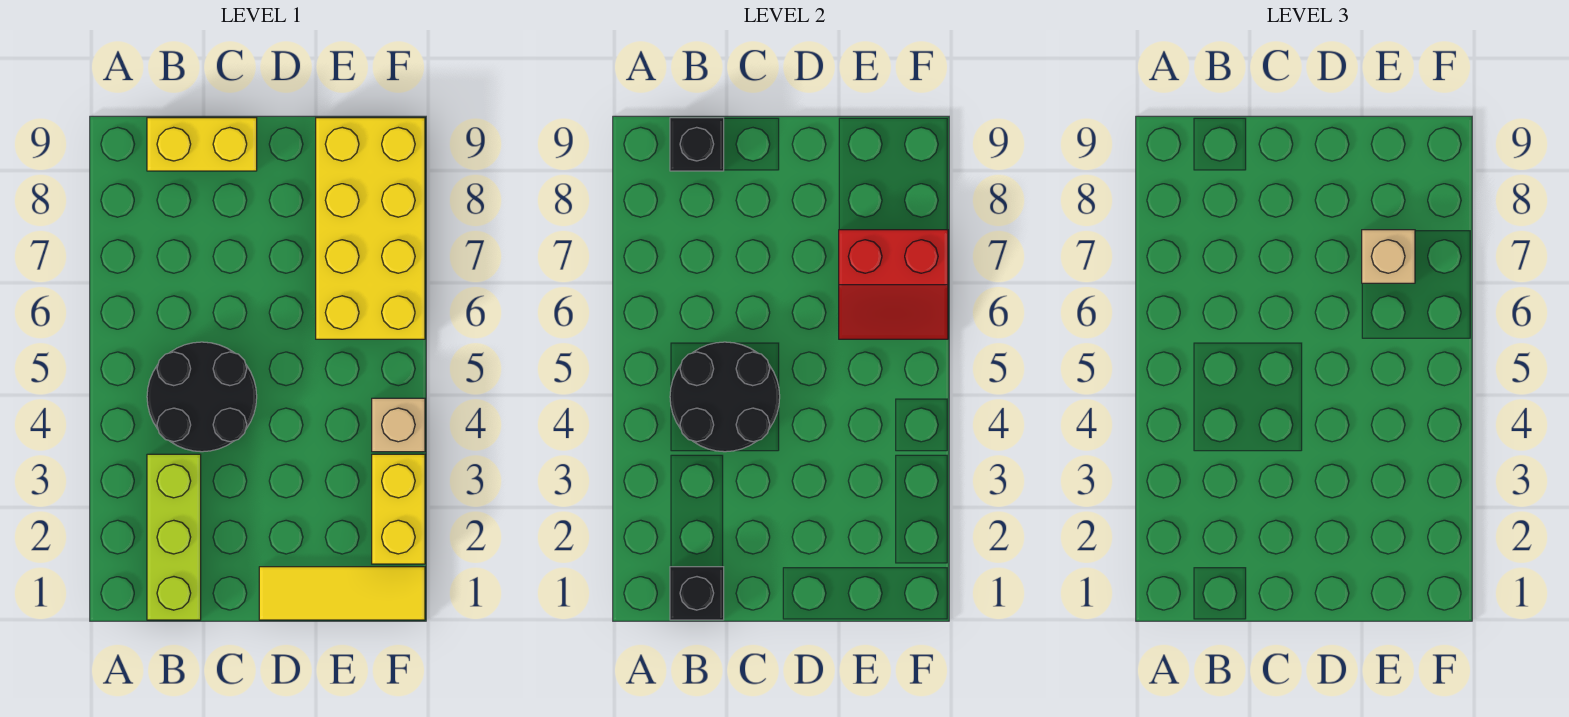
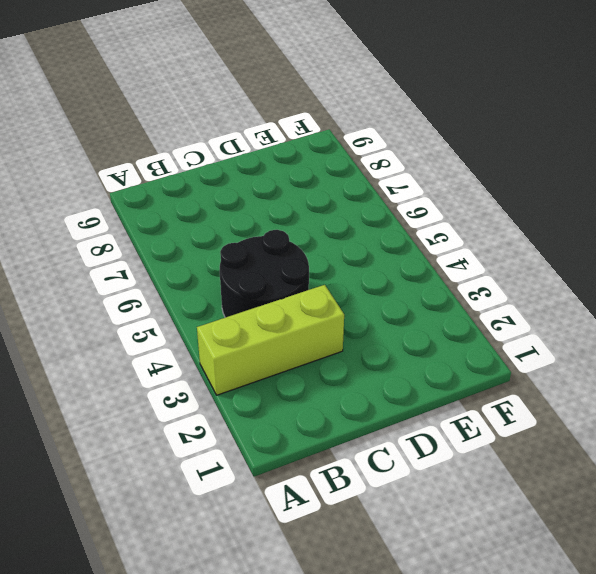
lime 1x3 brick [197,285,344,395] -> lime 1x3 brick turned to [147,454,201,620]
none -> yellow 1x2 brick [147,118,257,171]
none -> yellow 1x3 tile [259,567,425,620]
none -> yellow 2x4 brick [316,118,425,339]

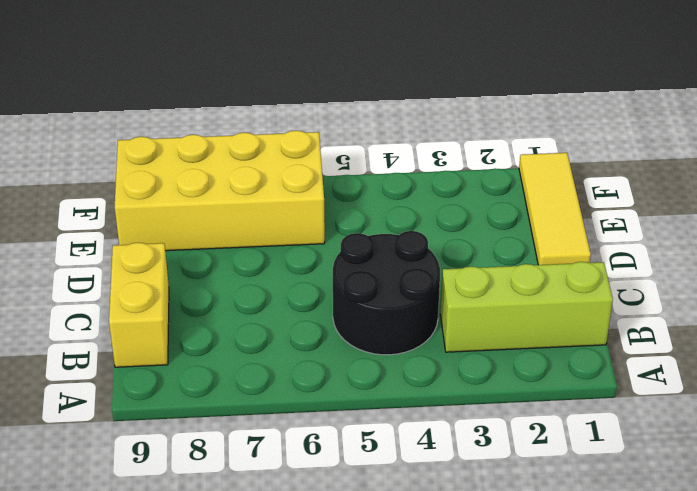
none -> yellow 1x2 brick [372,454,425,564]
none -> tan 1x1 brick [372,398,425,452]
none -> black 1x1 brick [670,567,724,620]

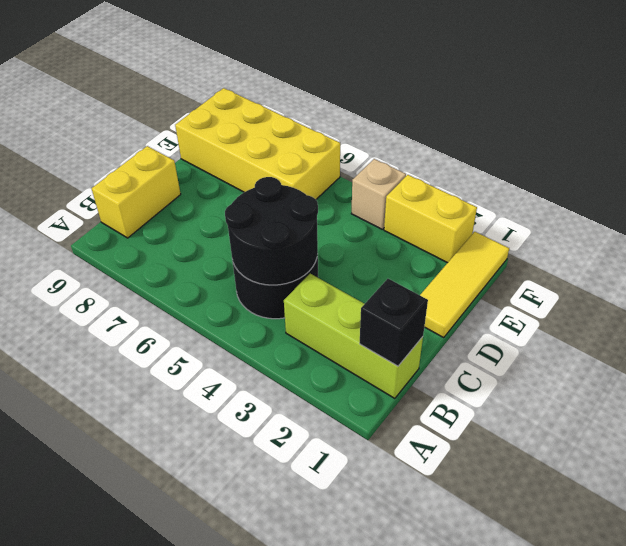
none -> black 1x1 brick [670,118,724,171]
none -> red 2x2 slope [839,230,948,339]
none -> tan 1x1 brick [1362,230,1415,283]

